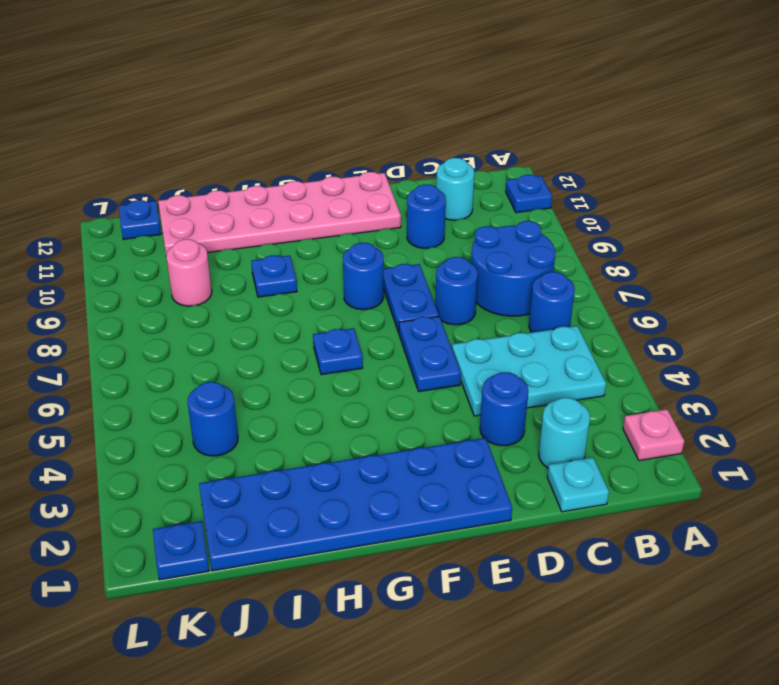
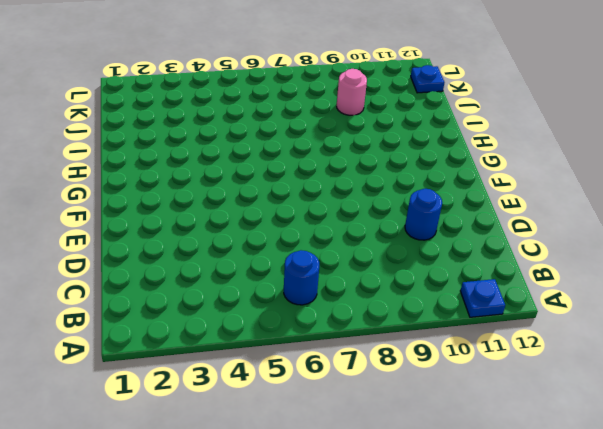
none -> pink 1x1 plate [623,409,684,461]
none -> cyan 2x3 plate [452,326,606,416]
none -> blue 2x2 round brick [471,221,555,316]

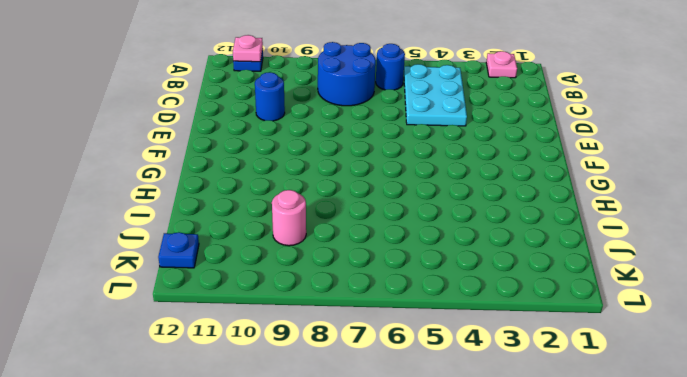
pink 1x1 plate [233,35,263,62] -> none
none -> cyan 1x1 plate [547,457,609,512]
none -> cyan 1x1 round brick [539,398,590,468]
none -> cyan 1x1 round brick [436,158,474,220]

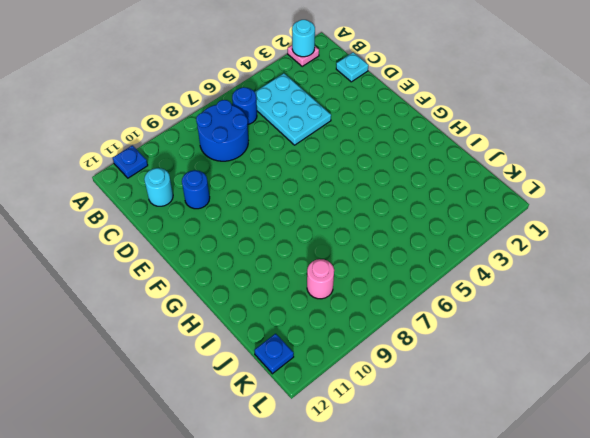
cyan 1x1 round brick [292,20,315,57] -> cyan 1x1 round brick moved to [539,398,590,468]
none -> blue 1x1 round brick [480,372,528,446]
none -> blue 1x1 round brick [435,257,478,325]
none -> blue 2x6 plate [199,438,512,571]

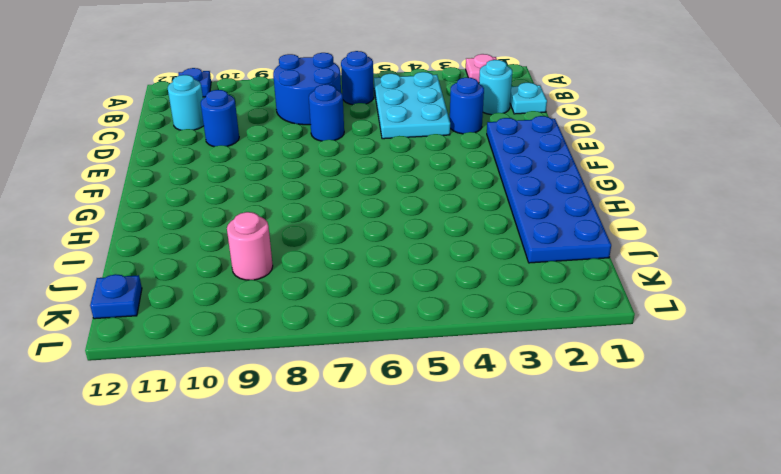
none -> blue 1x2 plate [399,316,461,392]
none -> blue 1x2 plate [383,264,439,333]
none -> pink 2x6 plate [158,172,401,255]

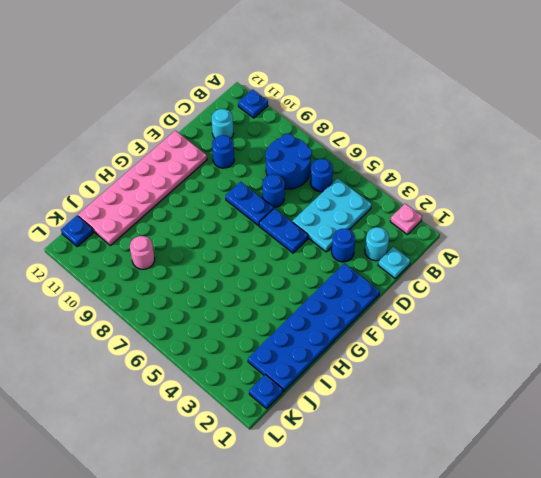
none -> blue 1x1 round brick [343,243,384,310]
none -> blue 1x1 plate [313,328,363,375]
none -> blue 1x1 plate [251,255,297,297]

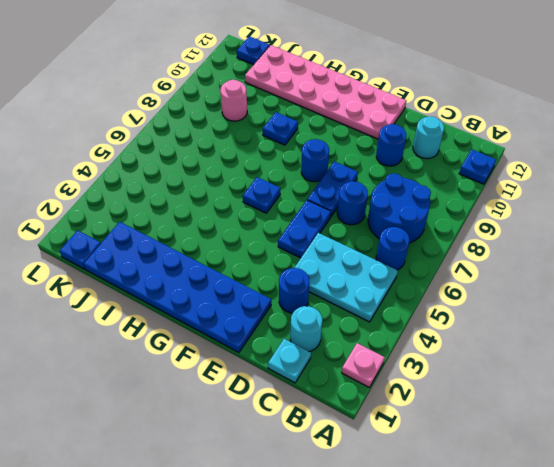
none -> blue 1x1 round brick [187,382,238,456]

